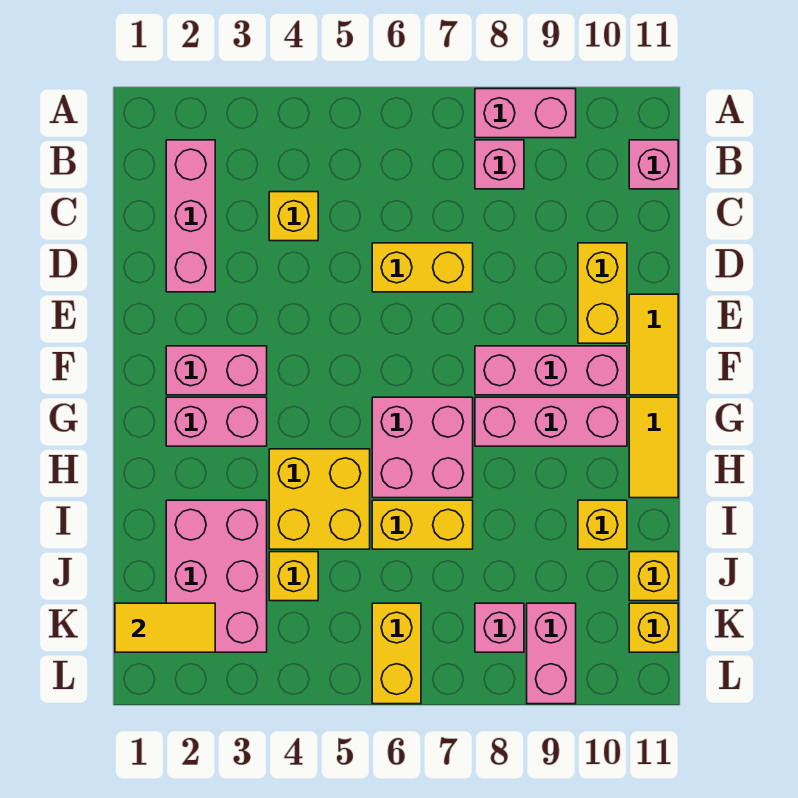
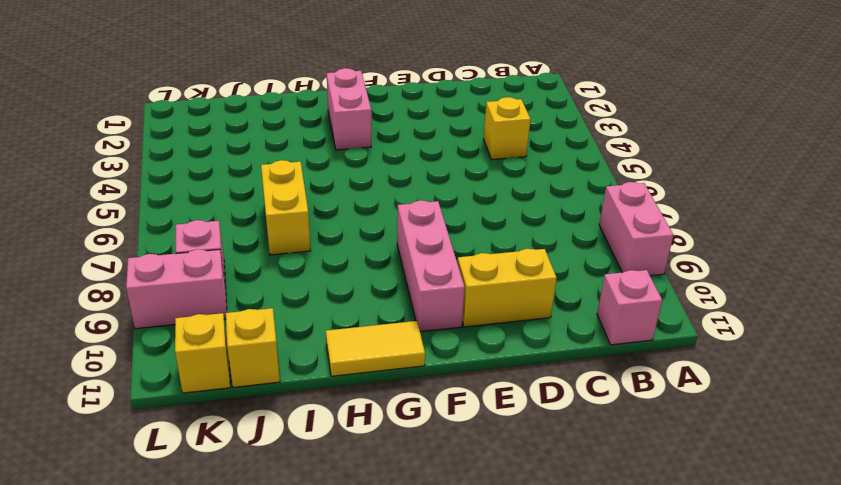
none -> pink 1x3 brick [166,140,215,292]
none -> pink 1x1 brick [475,140,524,189]
none -> yellow 1x2 brick [372,243,473,292]

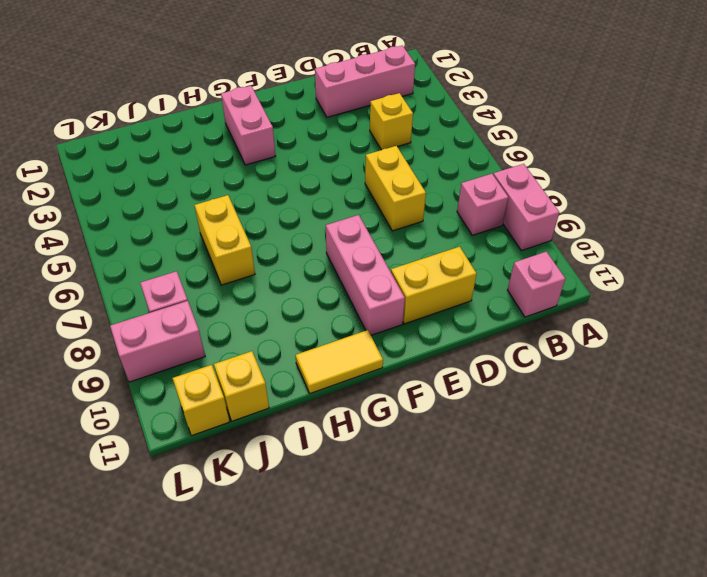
none -> yellow 1x2 tile [629,294,678,395]
none -> pink 1x2 brick [166,346,267,395]
none -> pink 2x2 brick [372,397,473,498]

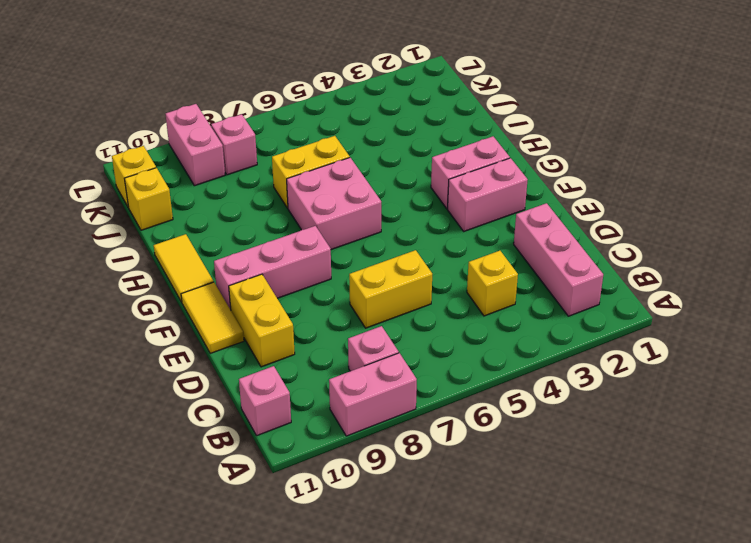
none -> pink 1x3 brick [475,397,627,446]
none -> yellow 2x2 brick [269,449,370,549]
none -> pink 2x3 brick [166,500,267,652]

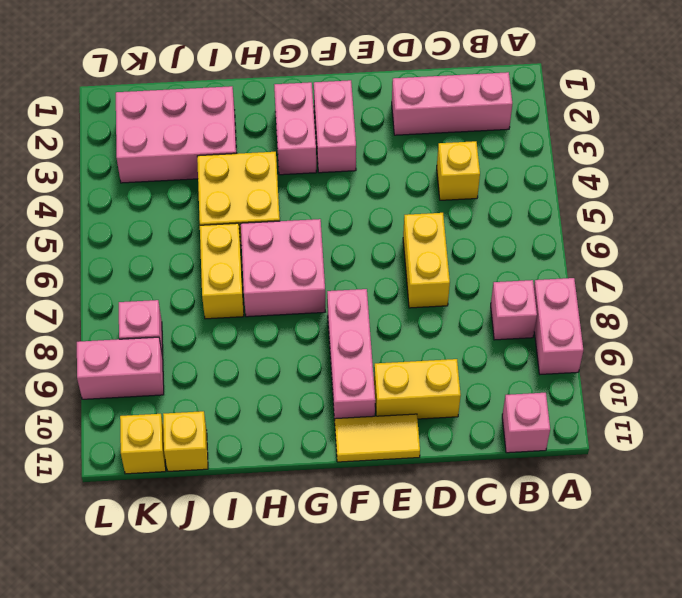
none -> pink 1x3 brick [475,397,627,446]
none -> yellow 1x2 tile [629,397,678,498]
none -> yellow 1x1 brick [578,500,627,549]

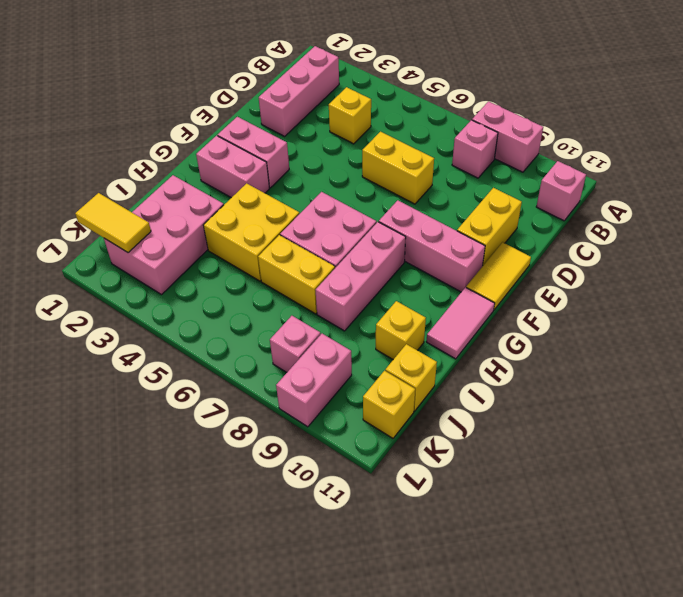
pink 1x3 brick [316,222,406,331] -> pink 1x3 brick turned to [475,397,627,446]
pink 1x2 tile [426,287,495,359] -> yellow 1x2 tile [629,397,678,498]
none -> yellow 1x1 brick [269,552,318,601]
none -> yellow 1x2 brick [372,603,421,704]

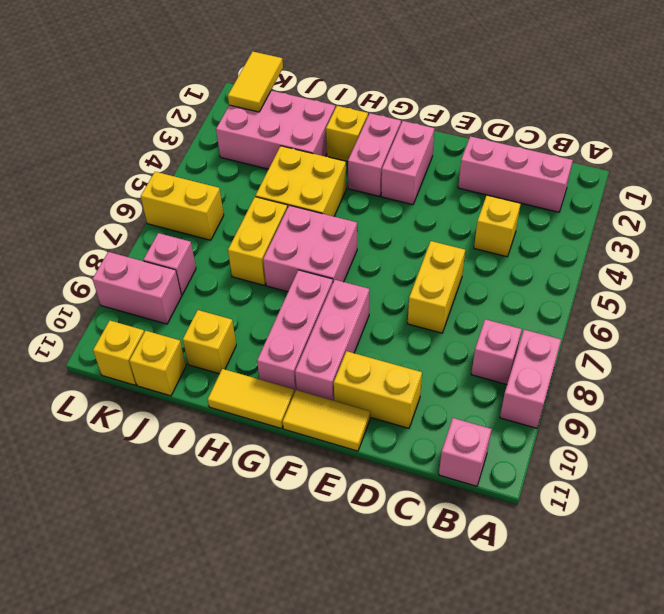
yellow 1x1 brick [326,106,368,162] -> yellow 1x1 brick moved to [269,552,318,601]

